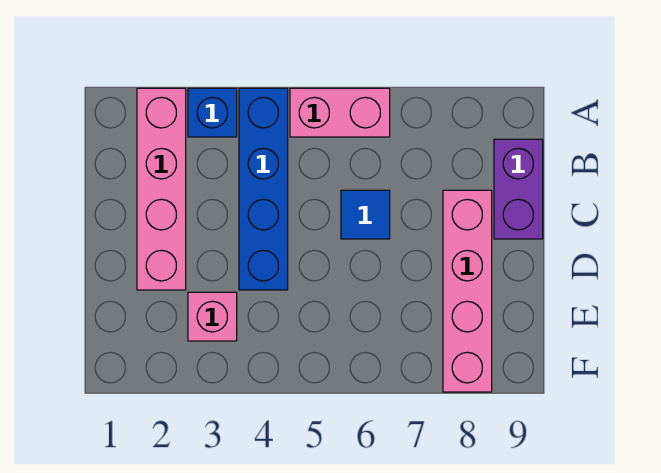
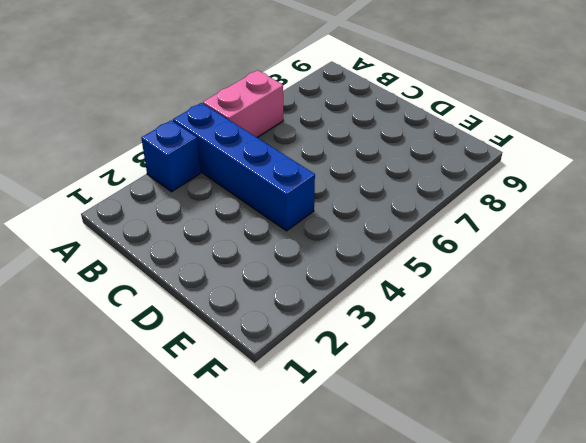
none -> pink 1x4 brick [137,88,186,290]
none -> purple 1x2 brick [494,139,543,239]

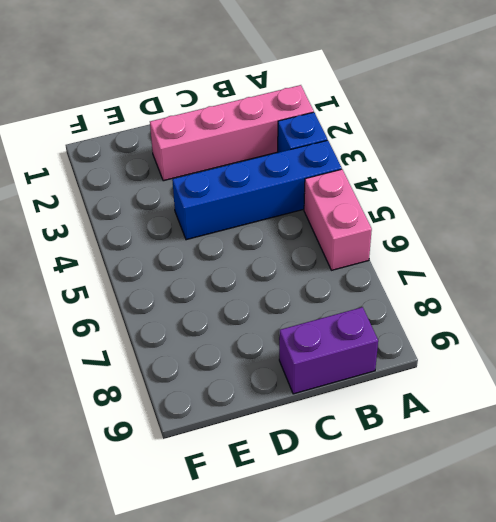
none -> blue 1x1 tile [341,190,390,239]
none -> pink 1x4 brick [443,190,492,392]

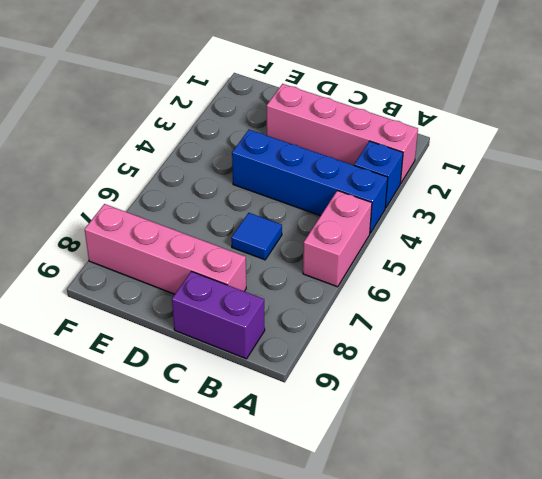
none -> pink 1x1 brick [188,292,237,341]

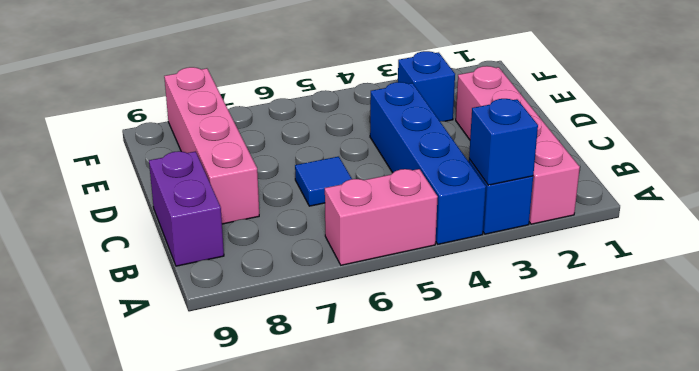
blue 1x1 brick [469,99,538,185] -> none
blue 1x1 brick [398,51,455,121] -> pink 1x1 brick [188,292,237,341]

